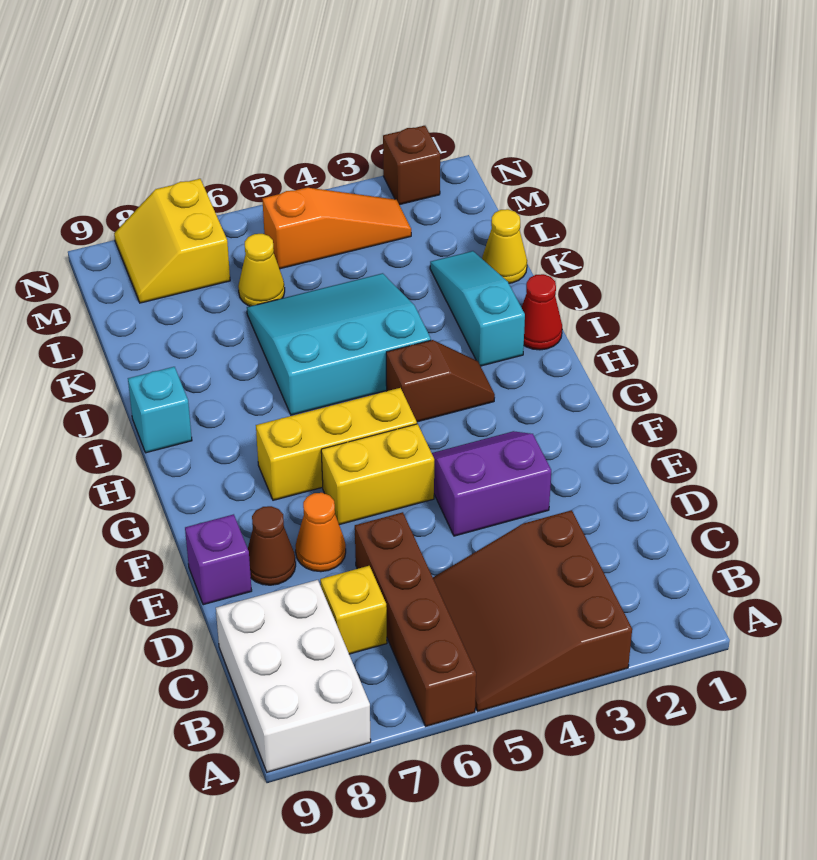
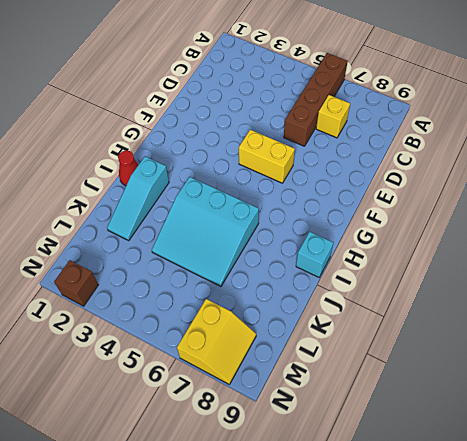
none -> brown 3x3 slope [433,510,632,711]
none -> white 2x3 brick [216,580,371,772]
none -> purple 2x2 slope [432,431,551,536]

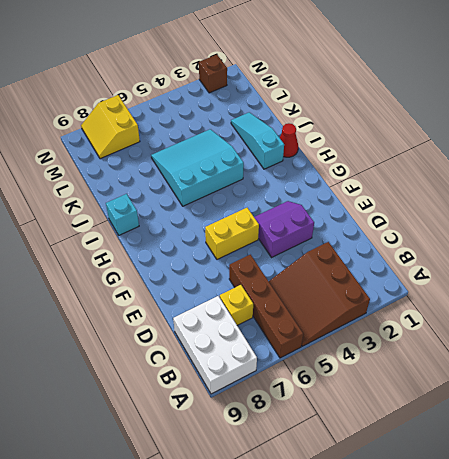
none -> orange 1x1 cone [296,493,346,572]
none -> brown 1x1 cone [248,506,296,585]
none -> purple 1x1 brick [185,514,252,605]

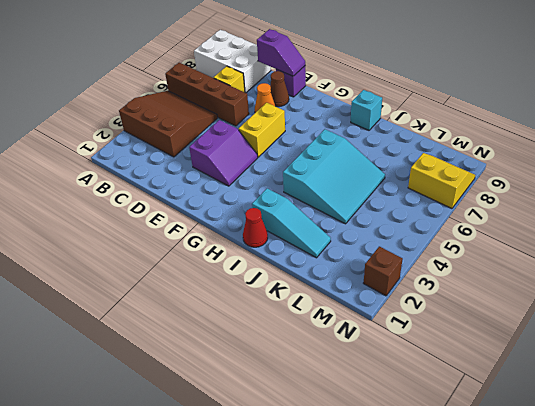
purple 1x2 slope [257,29,305,76] -> none
none -> yellow 1x3 brick [256,388,417,500]
none -> brown 1x2 slope [386,340,495,422]
none -> yellow 1x1 cone [482,209,527,283]

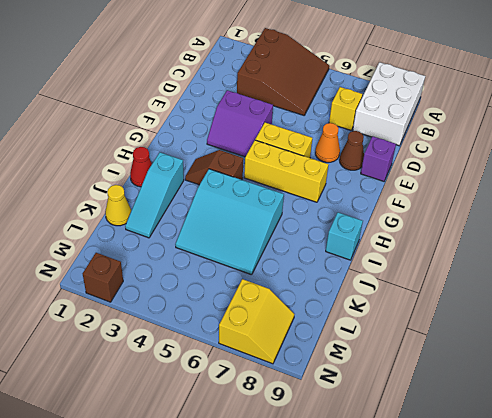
none -> brown 1x4 brick [355,512,476,726]
none -> yellow 1x1 cone [238,234,285,306]
none -> orange 1x3 slope [262,188,411,269]

